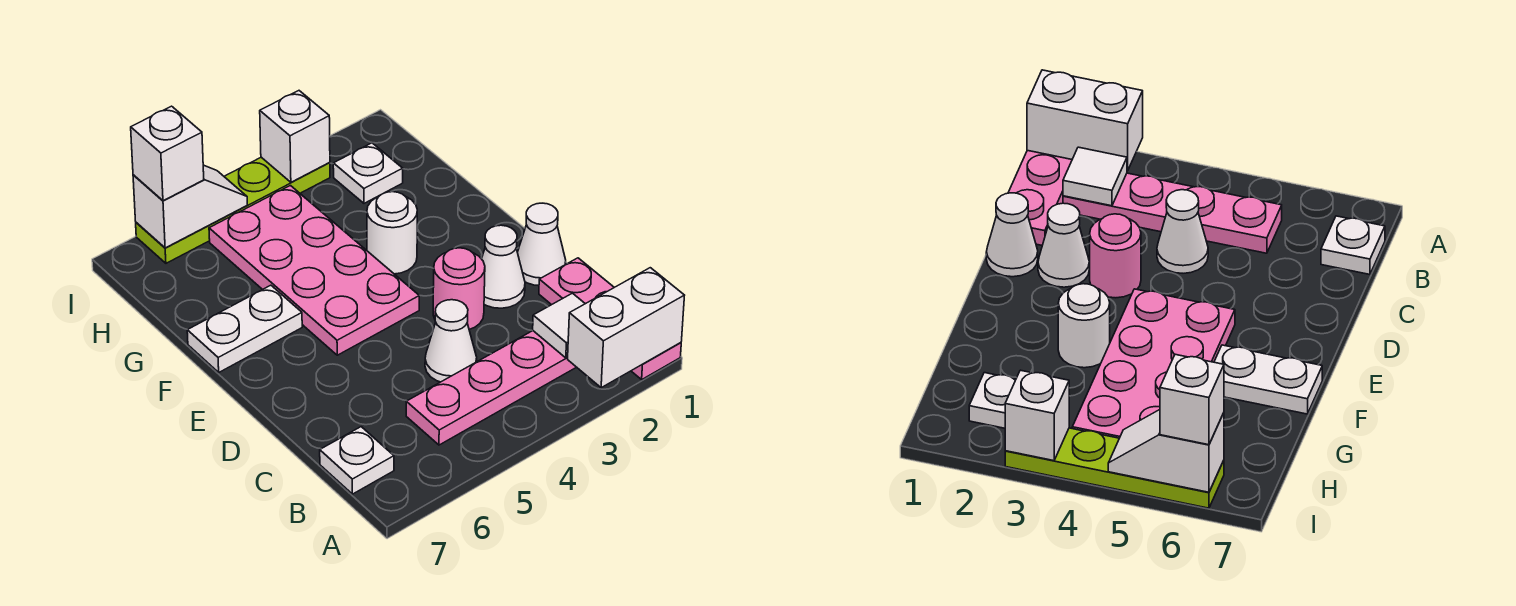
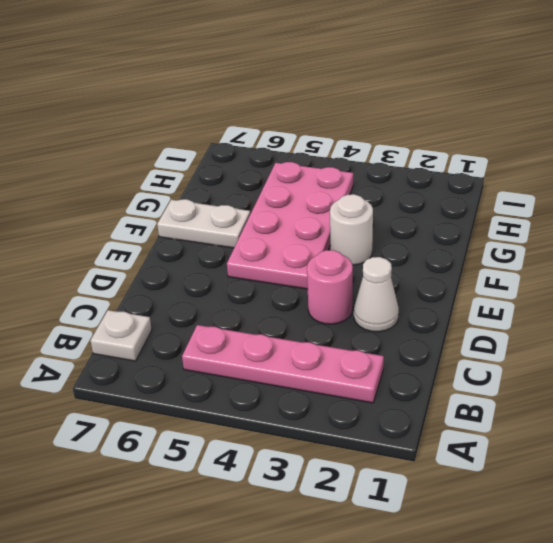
none -> pink 1x3 plate [539,258,681,379]
none -> white 1x1 cone [425,300,477,382]
none -> white 1x1 cone [517,203,566,286]

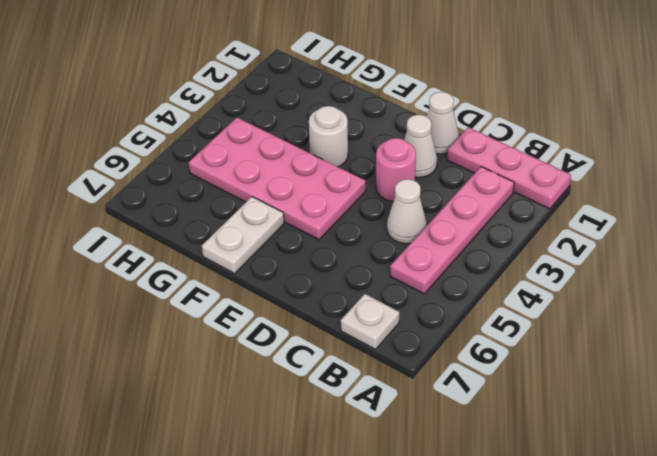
none -> white 1x1 plate [333,143,403,203]
none -> lime 1x4 plate [136,157,330,263]
none -> white 1x2 brick [568,268,685,388]

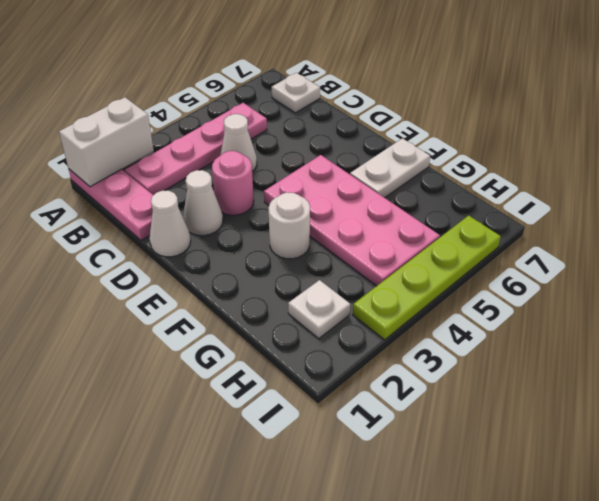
none -> white 1x1 tile [533,293,585,358]
none -> white 1x1 brick [260,91,330,182]
none -> white 1x2 slope [133,165,247,248]

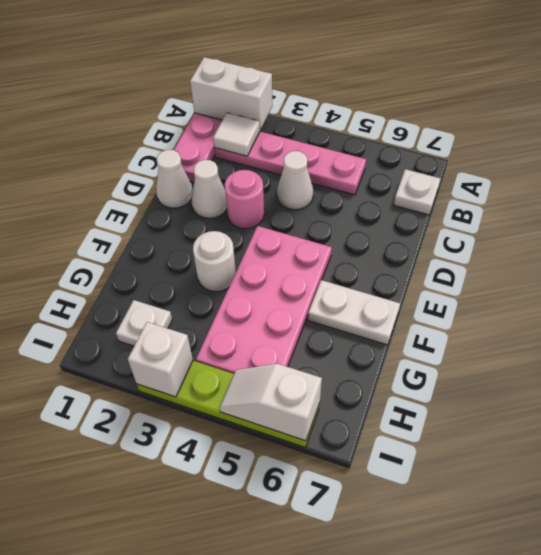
none -> white 1x1 brick [131,106,204,201]

